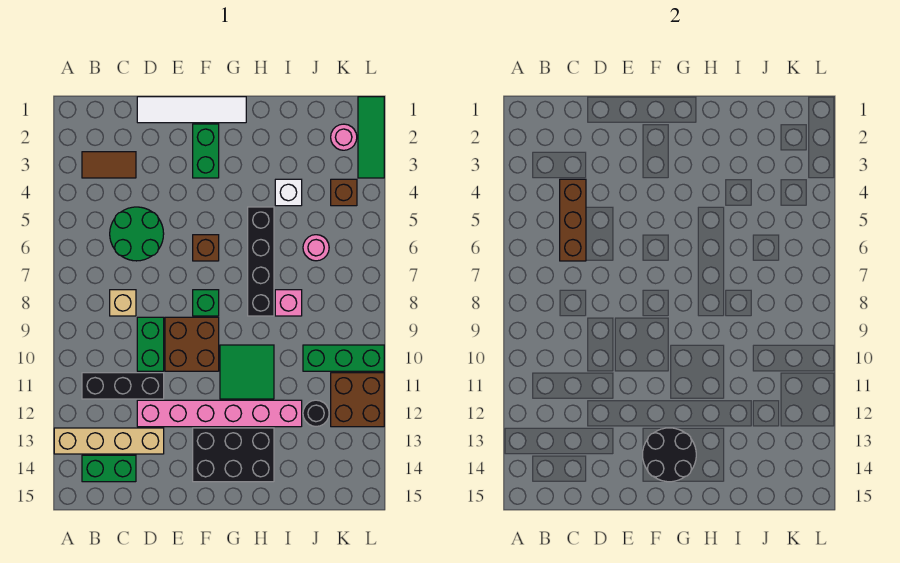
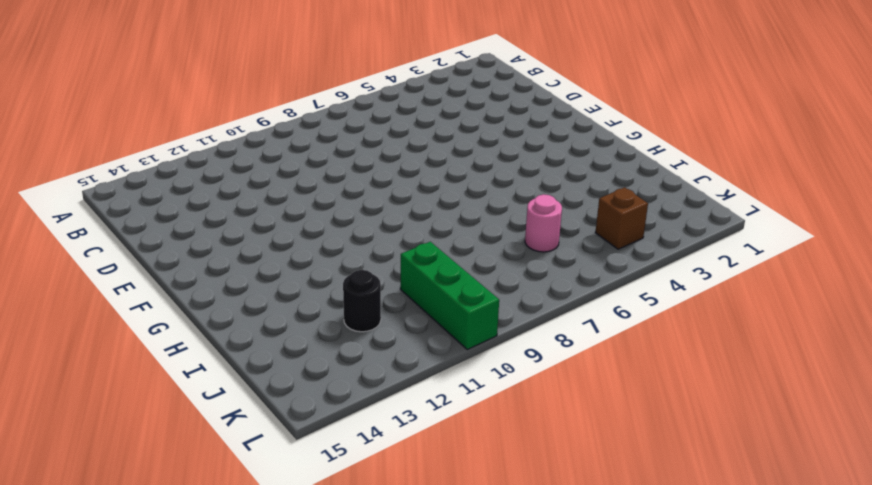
none -> tan 1x4 brick [54,428,164,454]
none -> brown 1x2 tile [82,152,136,178]
none -> black 1x3 brick [82,373,164,399]

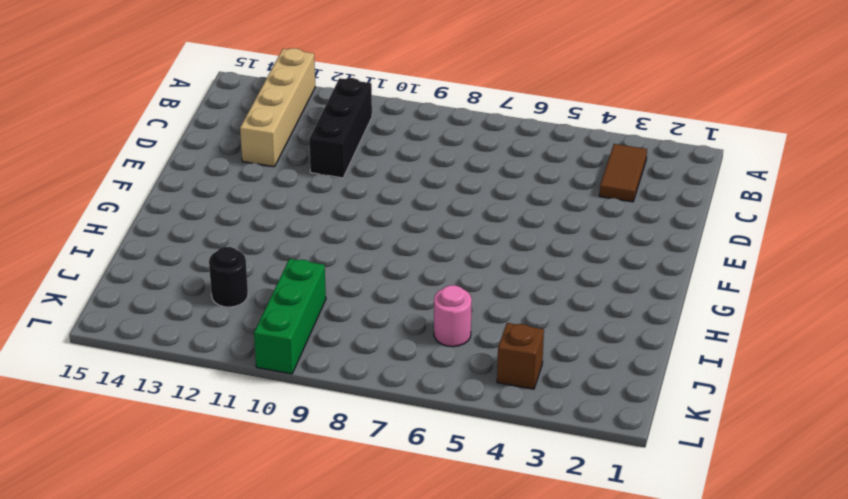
none -> green 1x2 brick [82,455,136,482]
none -> green 2x2 round brick [110,207,164,261]
none -> tan 1x1 brick [110,290,136,316]

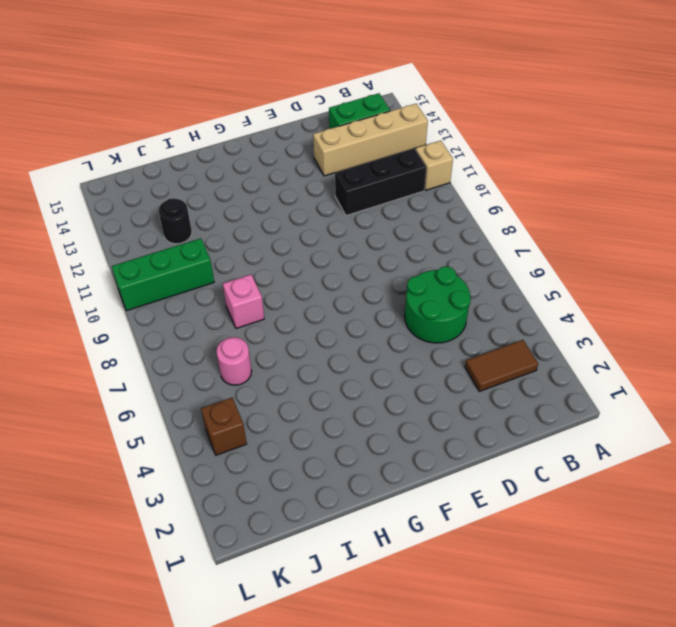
tan 1x1 brick [416,141,453,190] -> tan 1x1 brick moved to [110,290,136,316]
none -> white 1x4 tile [137,97,246,123]
none -> green 1x2 brick [137,317,164,371]
none -> pink 1x6 brick [137,400,302,427]

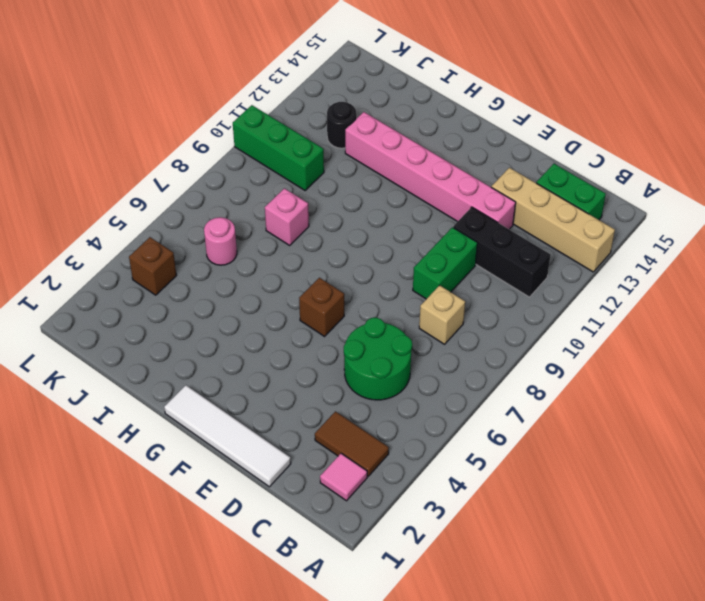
pink 1x1 tile [320,453,367,501] -> none
none -> brown 2x2 brick [165,317,219,371]
none -> green 1x2 brick [193,124,219,178]
none -> green 1x1 brick [193,290,219,316]

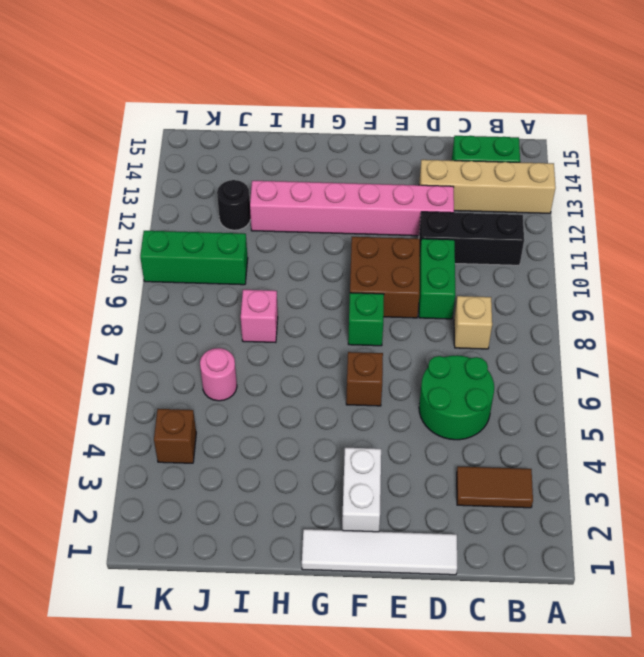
white 1x2 brick [342,448,381,532] -> green 1x2 brick [193,124,219,178]
none -> black 2x3 brick [193,428,274,482]
none -> green 2x2 tile [220,345,274,399]
none -> black 1x4 brick [248,207,274,316]

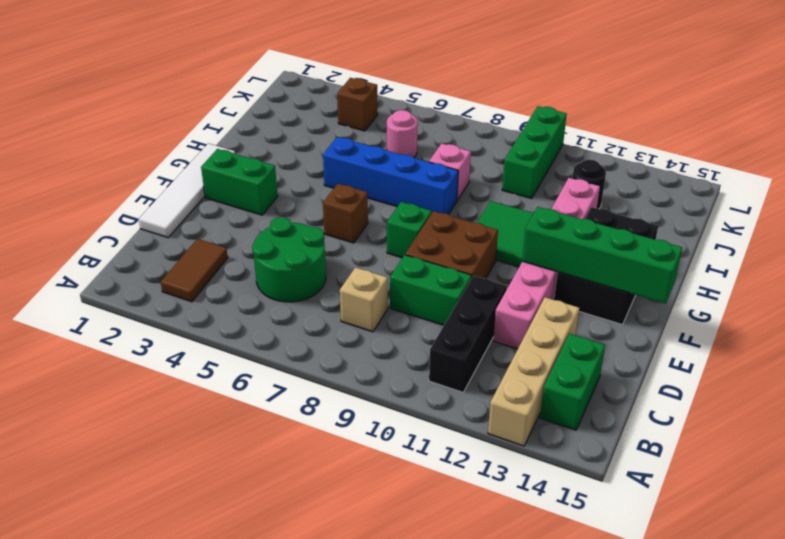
green 1x4 brick [522,207,682,304] -> black 2x2 round brick [643,428,696,482]
blue 1x4 brick [323,137,458,214] -> black 1x4 brick [248,207,274,316]
none -> white 1x1 brick [275,179,302,206]
none -> pink 1x1 round brick [331,124,357,150]
none -> brown 2x2 brick [331,373,384,427]

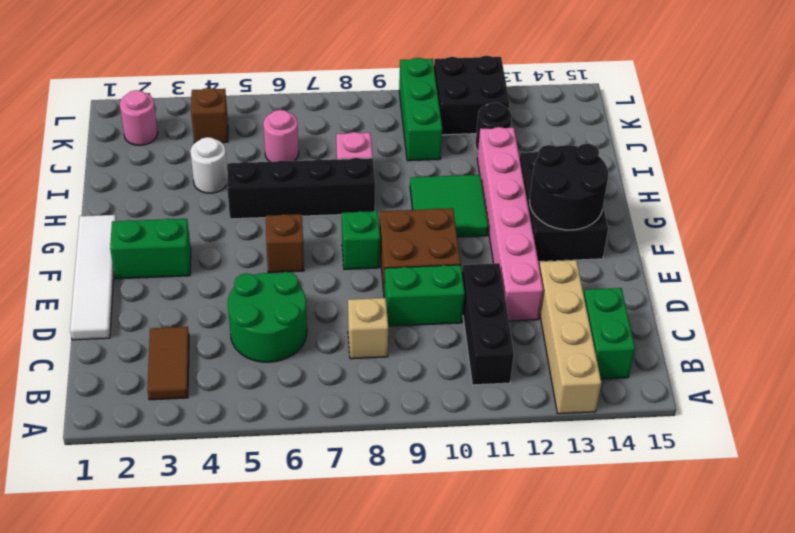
white 1x1 round brick [190,137,227,193] -> white 1x1 brick [275,179,302,206]
black 2x2 brick [434,56,509,135] -> brown 2x2 brick [331,373,384,427]
none -> green 1x3 tile [358,97,384,178]
none -> brown 1x3 brick [560,179,586,261]

